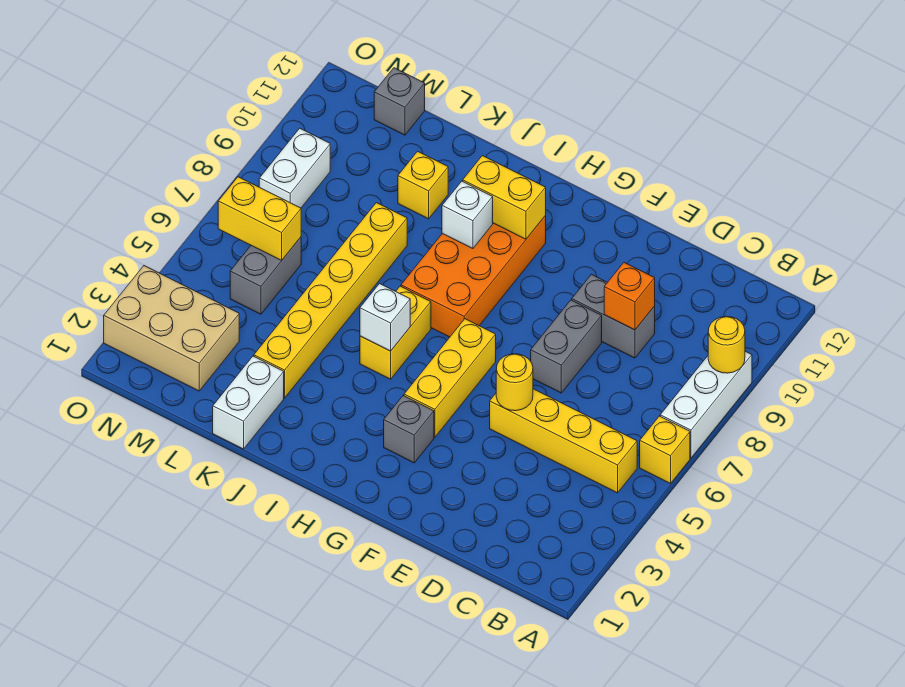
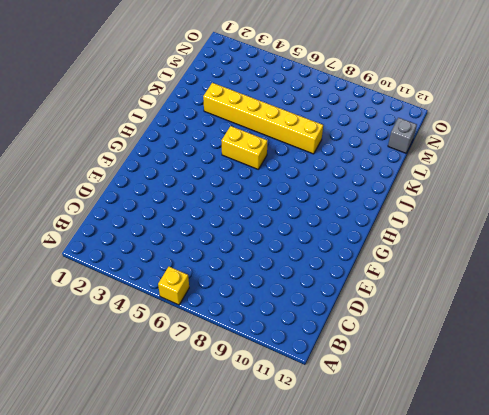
none -> white 1x3 brick [660,351,752,458]
none -> yellow 1x4 brick [490,389,637,493]
none -> grey 1x2 brick [572,274,655,358]

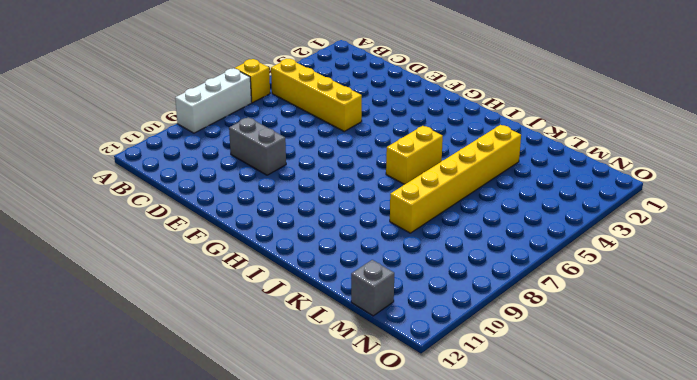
none -> grey 1x2 brick [531,300,602,393]
none -> grey 1x1 brick [384,396,434,463]
none -> yellow 1x3 brick [404,319,496,437]

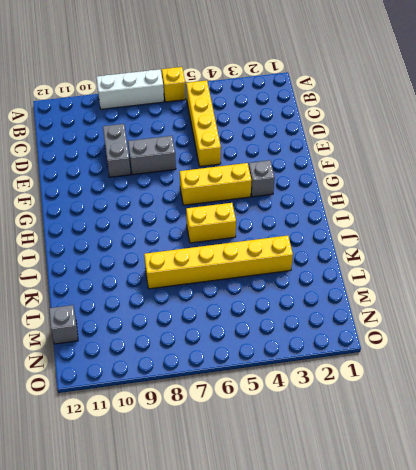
none -> orange 2x4 brick [401,216,546,337]
none -> white 1x2 brick [213,356,284,449]
none -> yellow 1x1 brick [398,151,448,219]

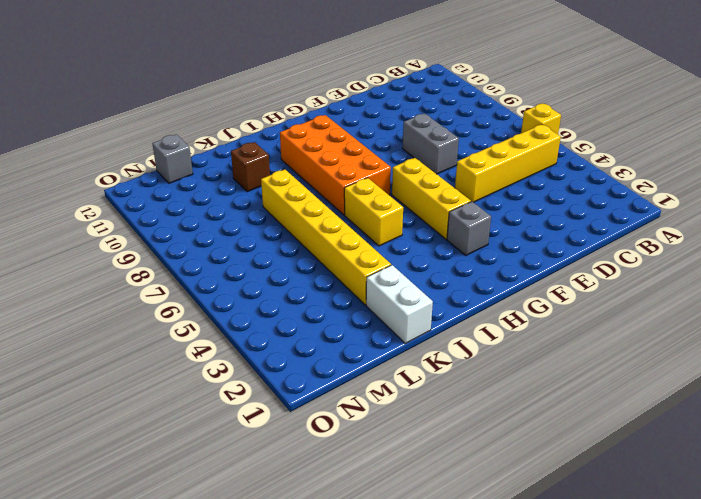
brown 1x1 brick [231,142,270,192] -> yellow 1x1 brick [398,151,448,219]
none -> white 1x3 brick [660,351,752,458]
none -> grey 1x2 brick [572,274,655,358]
none -> tan 2x3 brick [104,266,239,391]

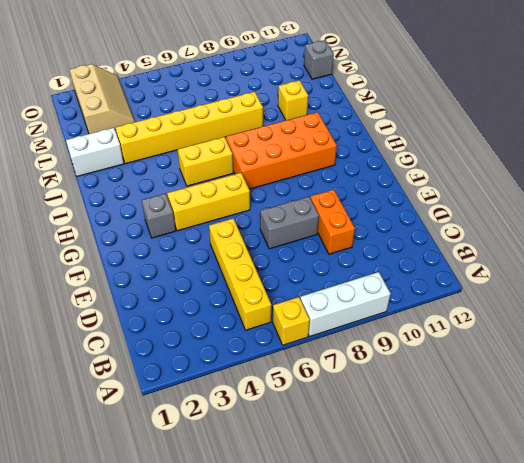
orange 1x2 brick [310,190,355,254] -> grey 1x2 brick [572,274,655,358]
tan 2x3 slope [70,64,135,134] -> tan 2x3 brick [104,266,239,391]
none -> grey 1x2 brick [230,237,301,314]
none -> white 1x2 brick [259,128,330,208]
none -> yellow 1x1 round brick [708,316,745,373]

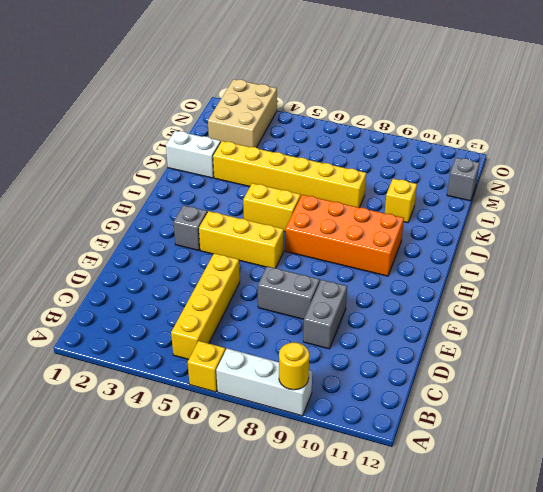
none -> grey 1x2 brick [230,237,301,314]
none -> white 1x2 brick [259,128,330,208]
none -> orange 1x1 brick [604,263,655,330]

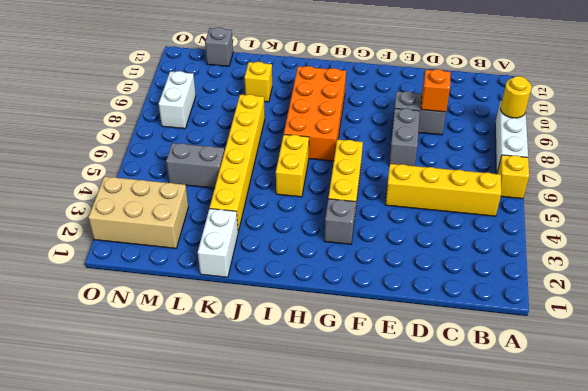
grey 1x2 brick [166,143,224,188] -> grey 1x2 brick turned to [230,237,301,314]
none -> yellow 1x1 round brick [496,354,533,411]
none -> yellow 1x2 brick [463,156,546,239]
none -> white 1x1 brick [360,284,410,351]

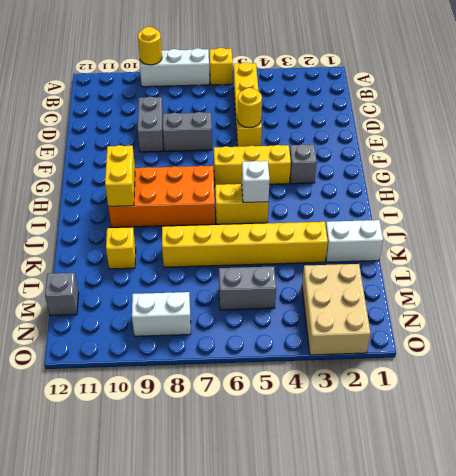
none -> orange 1x1 brick [604,263,655,330]
none -> white 1x1 brick [442,181,493,249]
none -> yellow 1x2 brick [218,177,301,260]

